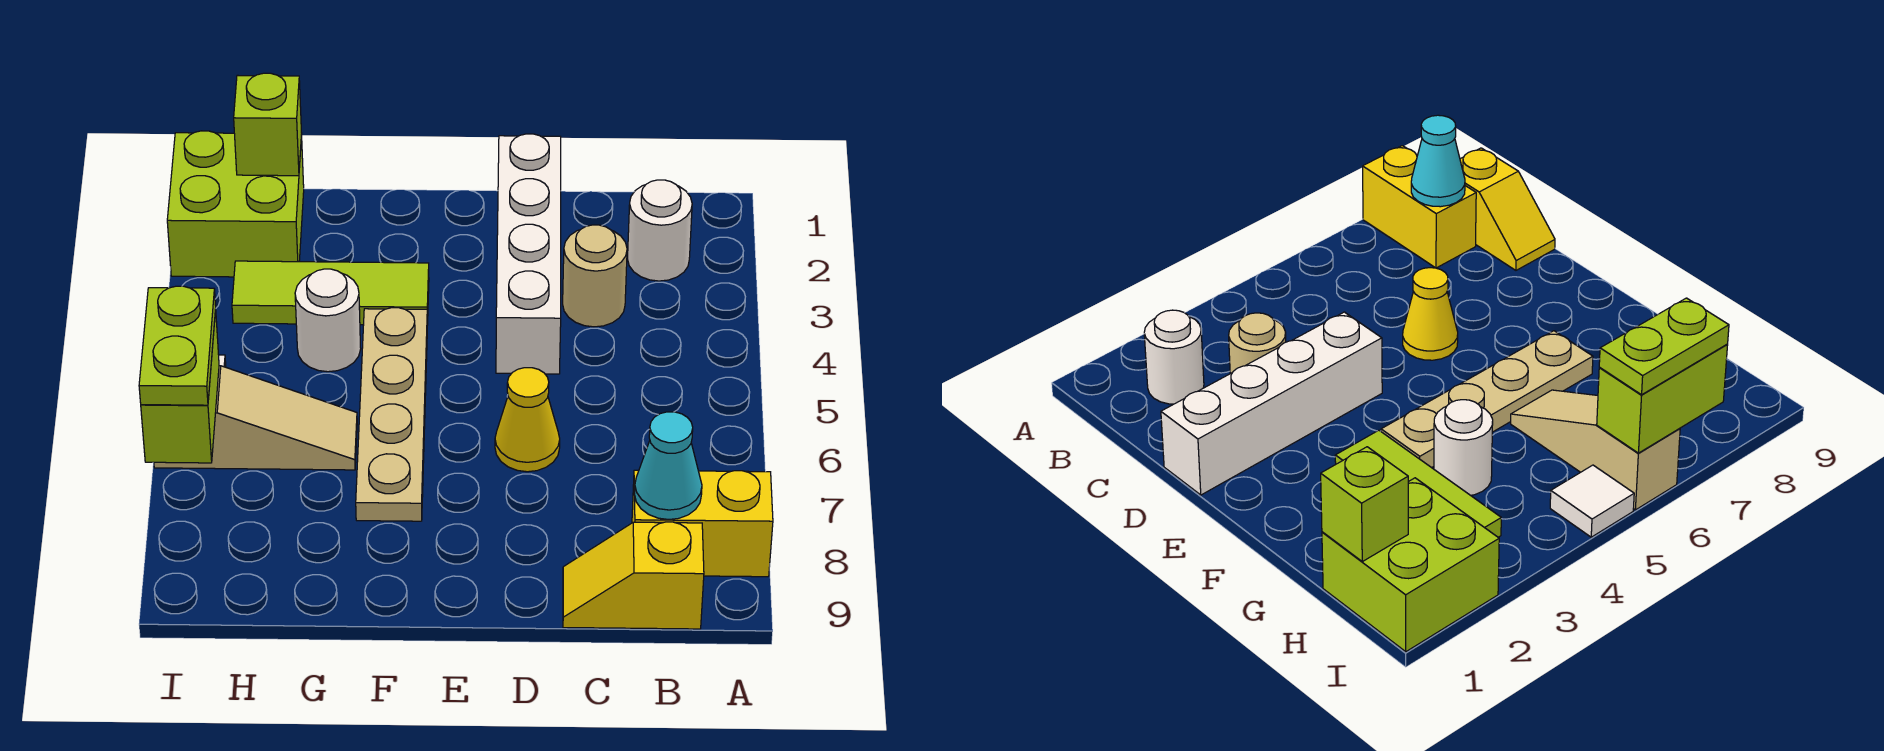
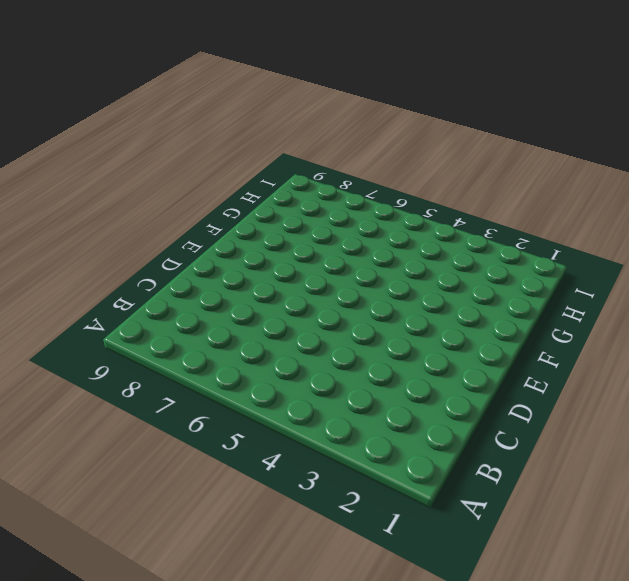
none -> yellow 1x2 brick [632,470,773,577]
none -> white 1x1 round brick [628,180,692,281]
none -> yellow 1x2 slope [563,522,704,629]

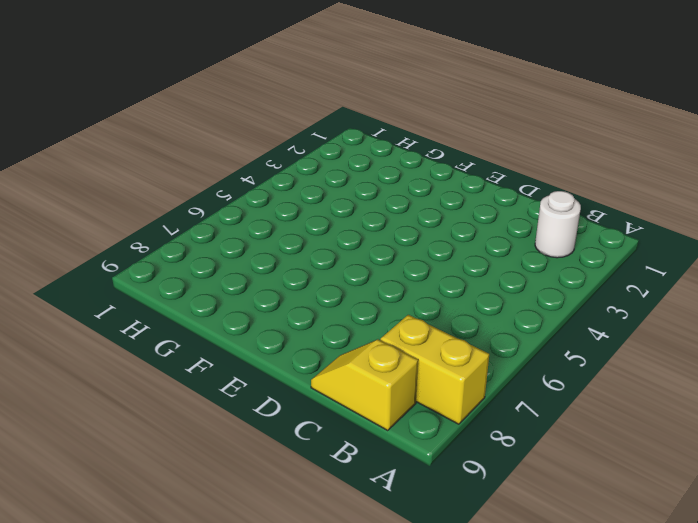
none -> tan 1x1 round brick [563,225,627,327]
none -> white 1x4 brick [496,134,561,374]
none -> yellow 1x1 cone [495,368,560,472]

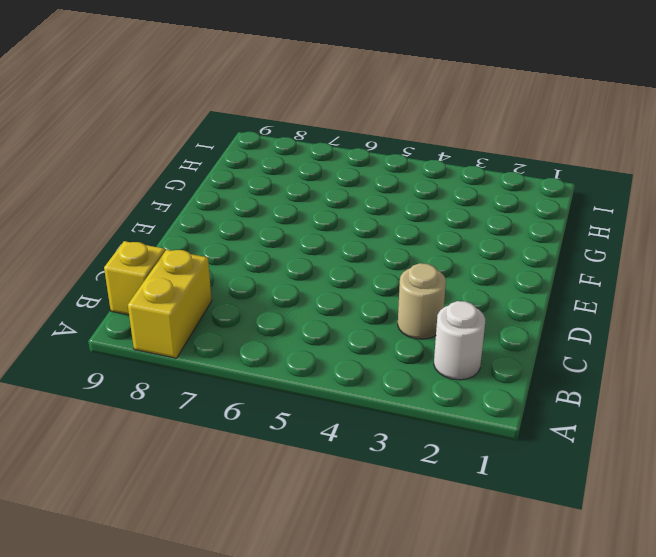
none -> white 1x4 brick [496,134,561,374]
none -> yellow 1x1 cone [495,368,560,472]
none -> lime 1x3 tile [232,261,429,325]

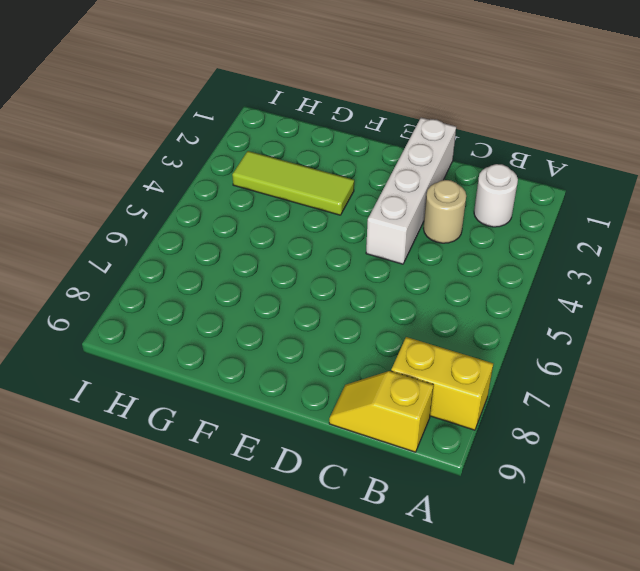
none -> yellow 1x1 cone [495,368,560,472]
none -> tan 1x4 plate [356,308,427,521]
none -> white 1x1 round brick [295,269,361,372]

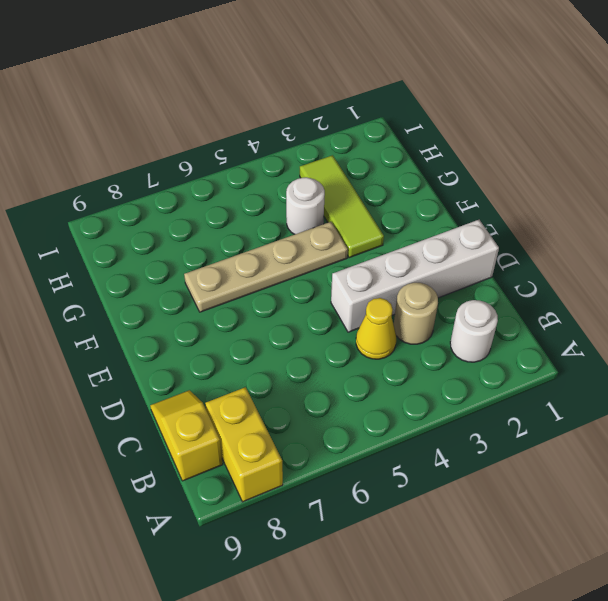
yellow 1x1 cone [356,298,396,359] -> yellow 1x1 cone moved to [495,368,560,472]
none -> tan 1x3 slope [154,366,357,470]
none -> lime 2x2 brick [167,131,304,277]
none -> white 1x1 tile [1550,465,1634,537]

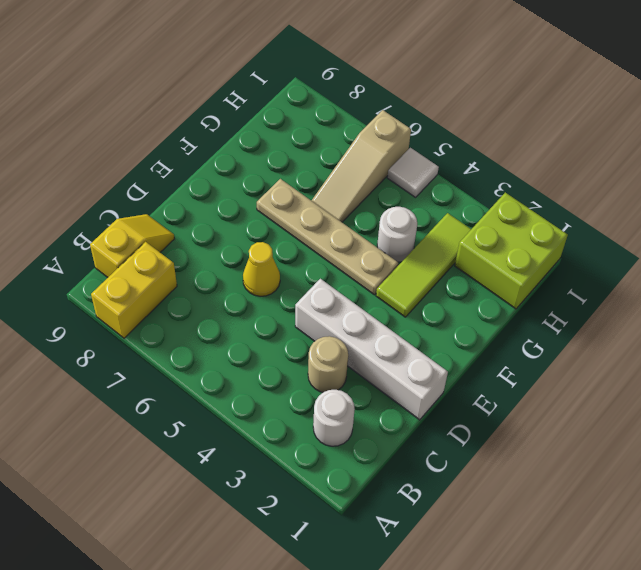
none -> cyan 1x1 cone [635,412,702,520]
none -> lime 1x1 brick [234,73,302,176]
none -> lime 1x2 brick [141,309,219,463]

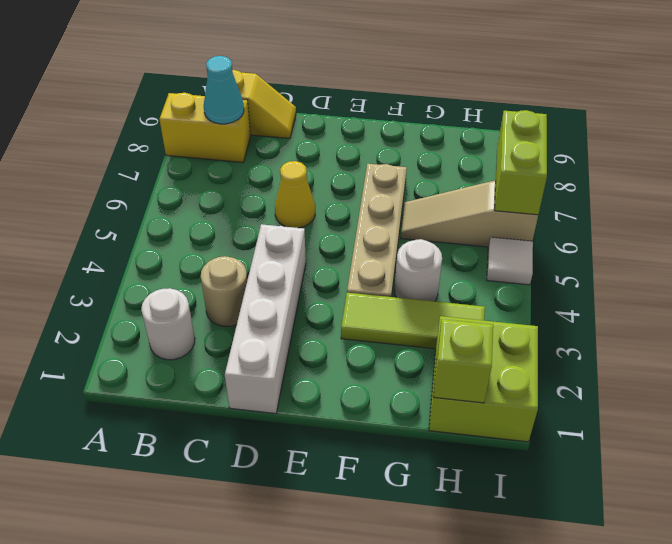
none -> lime 1x2 plate [139,286,216,405]

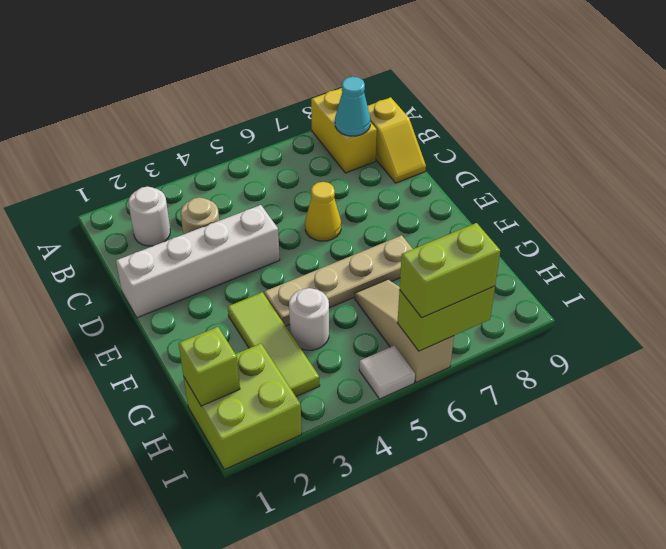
lime 1x2 brick [400,223,500,318] -> lime 1x2 plate [139,286,216,405]

